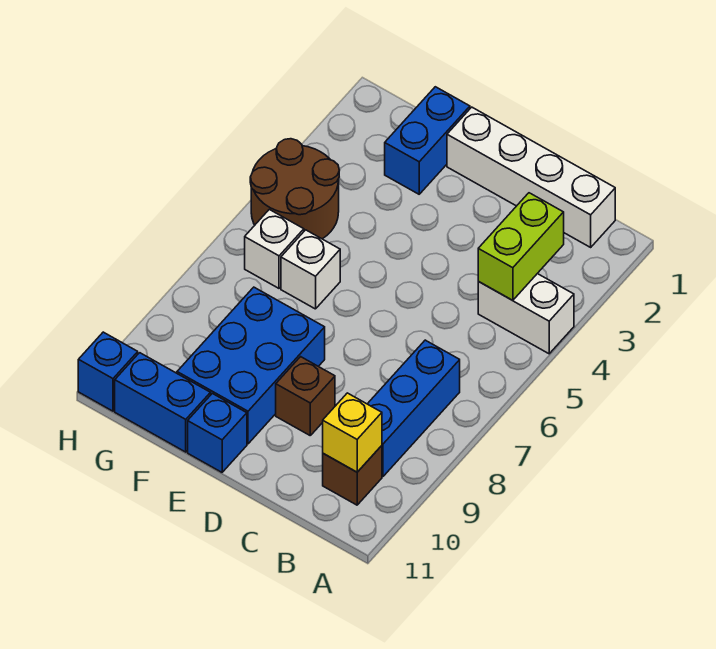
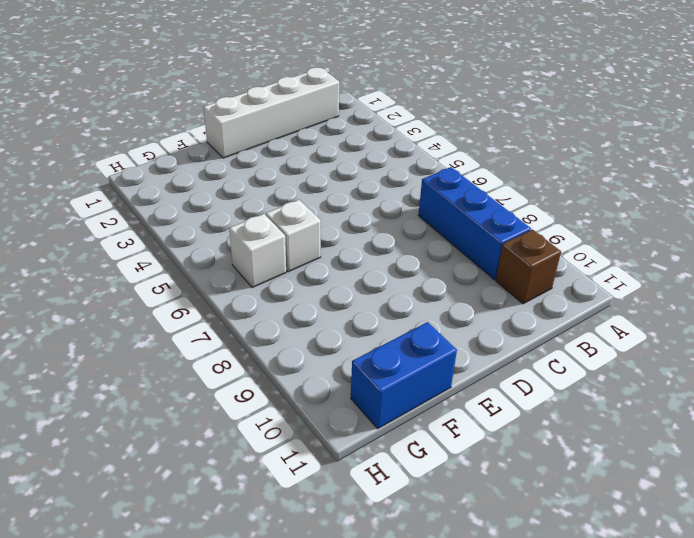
none -> white 1x2 brick [478,274,574,354]
none -> brown 1x1 brick [276,357,335,435]
none -> blue 2x3 brick [177,287,325,444]

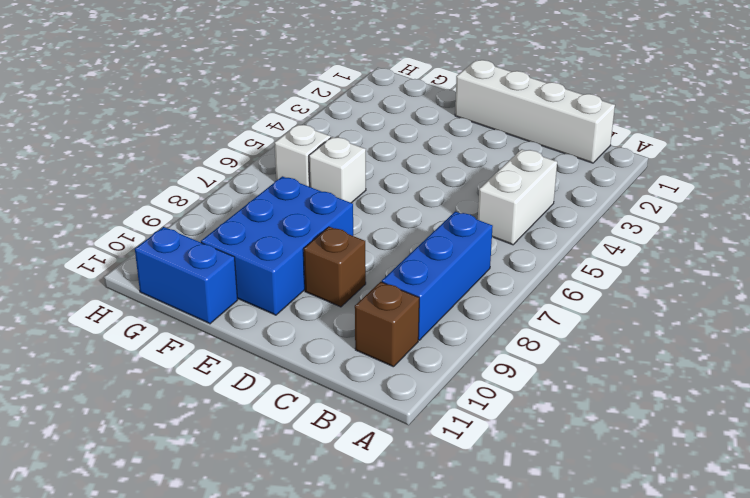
white 1x2 brick [478,149,557,245] -> white 1x2 brick turned to [478,274,574,354]
none -> blue 1x1 brick [188,393,247,472]
none -> blue 1x2 brick [385,87,470,194]
none -> brown 2x2 round brick [250,139,339,239]

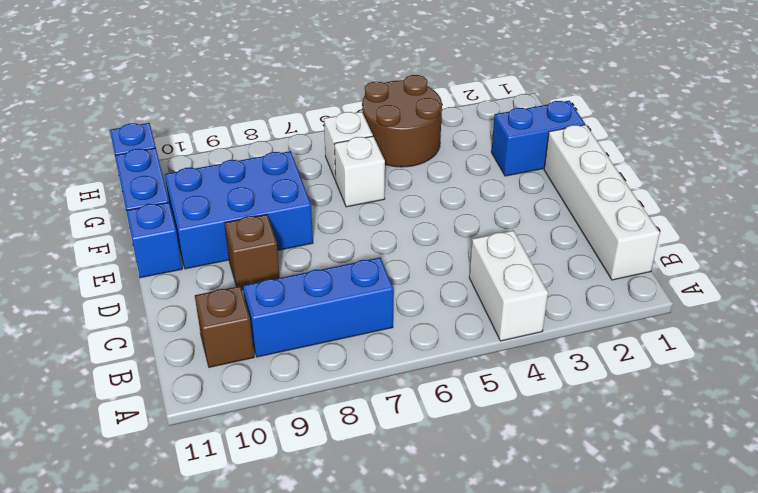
none -> lime 1x2 brick [478,193,564,300]
none -> yellow 1x1 brick [323,393,382,472]

